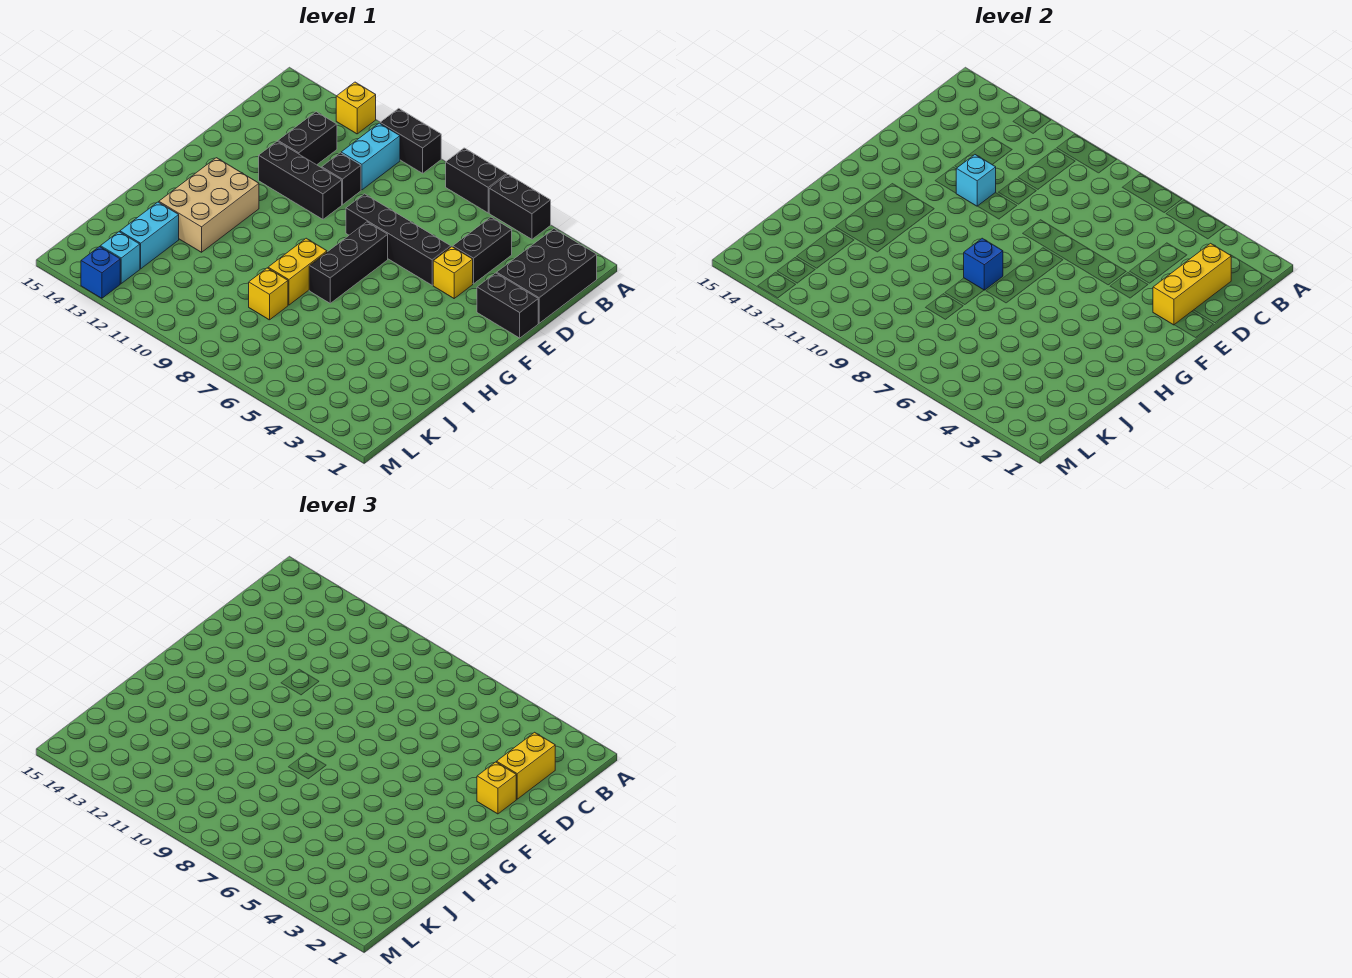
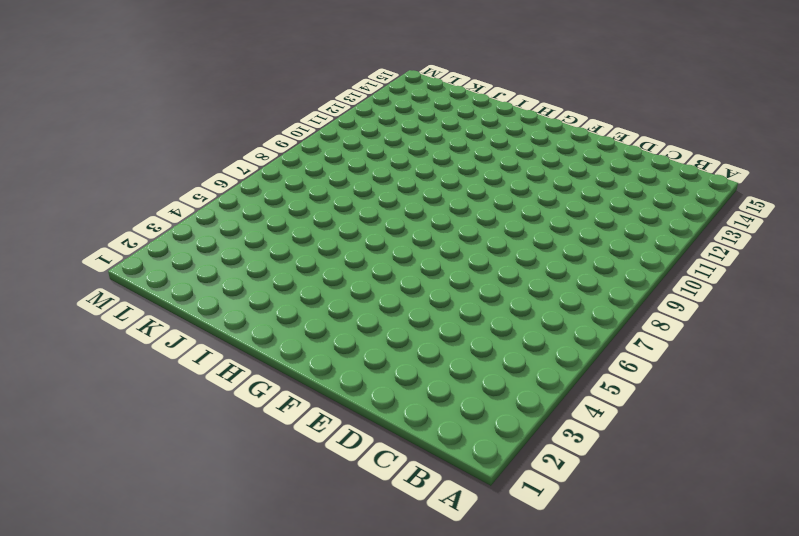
none -> black 1x2 brick [489,174,551,239]
none -> black 1x2 brick [446,148,507,213]
none -> black 1x2 brick [380,108,441,173]

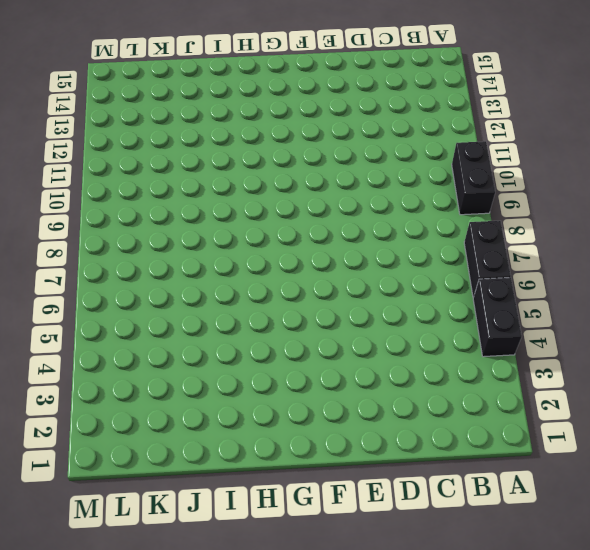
none -> yellow 1x1 brick [336,82,376,134]
none -> black 2x3 brick [497,229,597,323]
none -> cyan 1x2 brick [341,123,400,190]

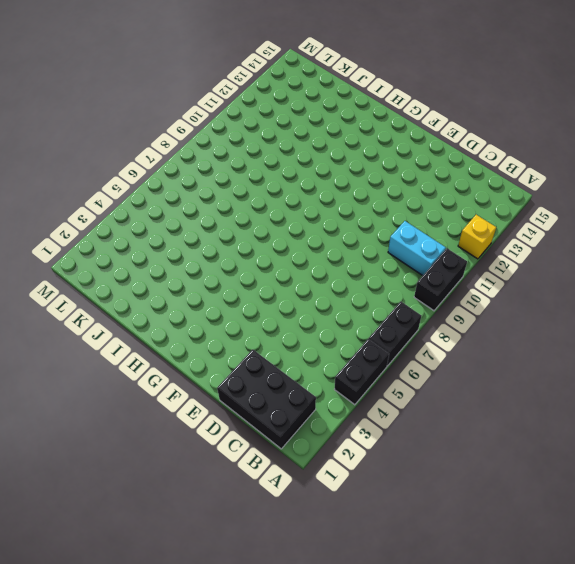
none -> black 1x2 brick [453,217,512,284]
none -> black 1x2 brick [278,112,337,165]
none -> black 1x1 brick [322,153,361,205]

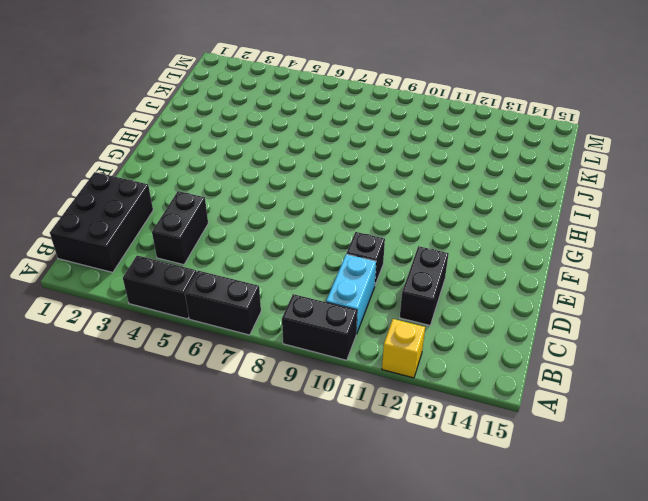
none -> black 1x2 brick [477,273,538,338]
none -> yellow 1x1 brick [433,247,473,298]
none -> black 1x4 brick [346,194,451,285]

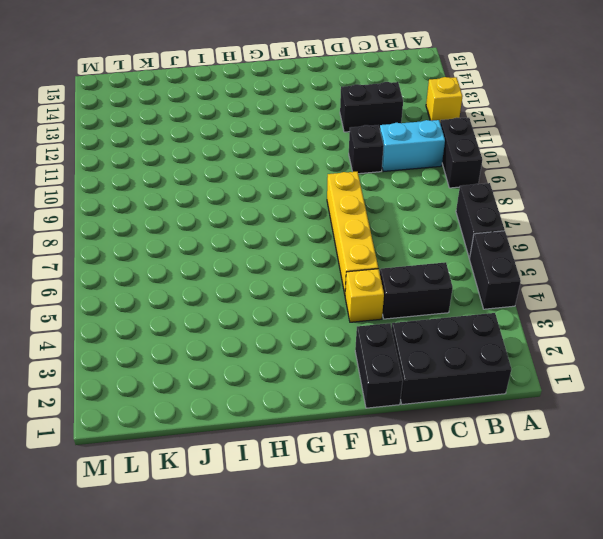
yellow 1x4 brick [327,172,378,294] -> black 1x4 brick [346,194,451,285]
none -> black 1x3 brick [259,141,342,219]
none -> black 1x3 brick [309,222,388,303]
none -> tan 2x3 brick [159,158,259,252]

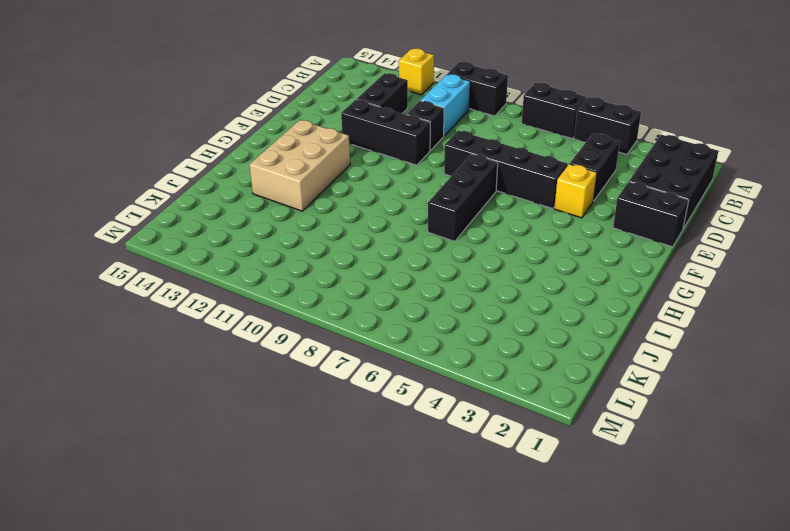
none -> yellow 1x2 brick [268,238,327,305]
none -> yellow 1x1 brick [249,268,288,320]
none -> cyan 1x2 brick [120,202,179,269]

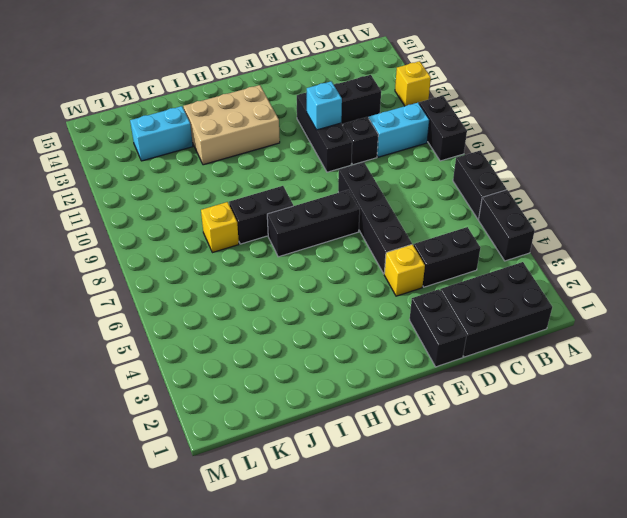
black 1x2 brick [229,186,293,244] -> yellow 1x2 brick [268,238,327,305]
none -> cyan 1x1 brick [101,232,140,283]
none -> blue 1x1 brick [81,247,120,298]
none -> yellow 1x3 brick [1153,243,1231,325]

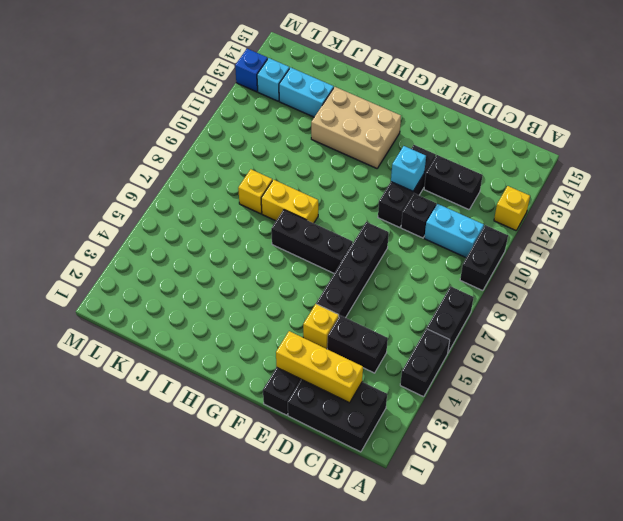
none -> blue 1x1 brick [964,238,1003,290]
none -> yellow 1x2 brick [497,732,555,799]
none -> yellow 1x1 brick [477,762,516,814]

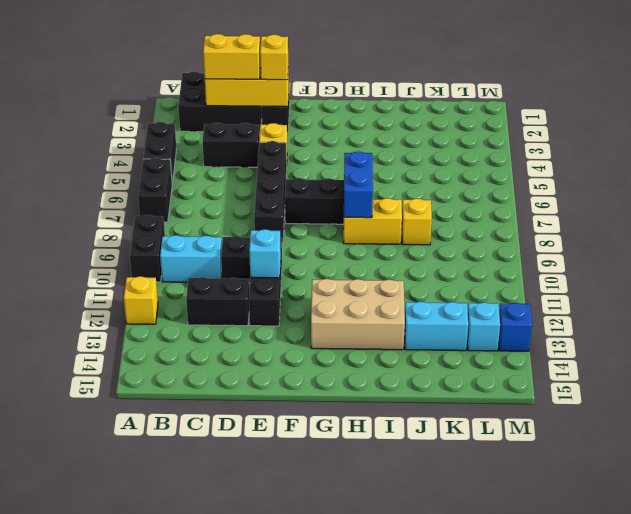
blue 1x2 brick [344,151,373,218] -> blue 1x1 brick [964,238,1003,290]

